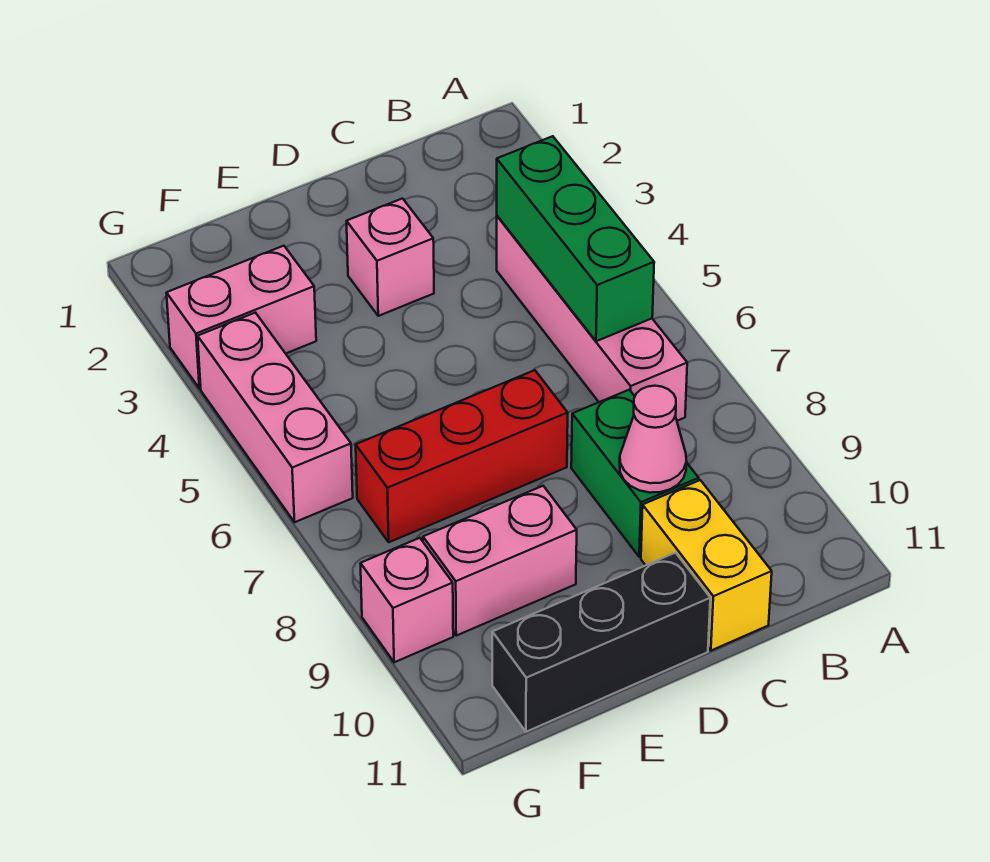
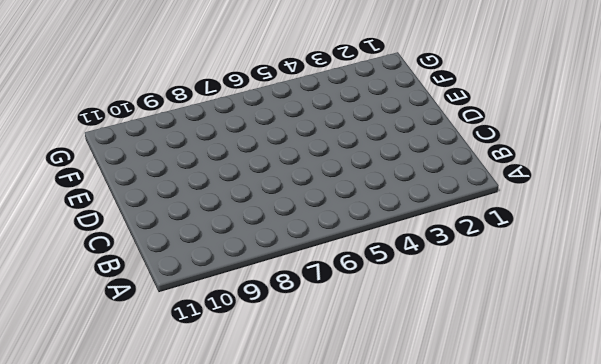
none -> pink 1x4 brick [497,216,687,421]
none -> green 1x2 brick [571,390,699,557]
none -> yellow 1x2 brick [641,480,772,651]

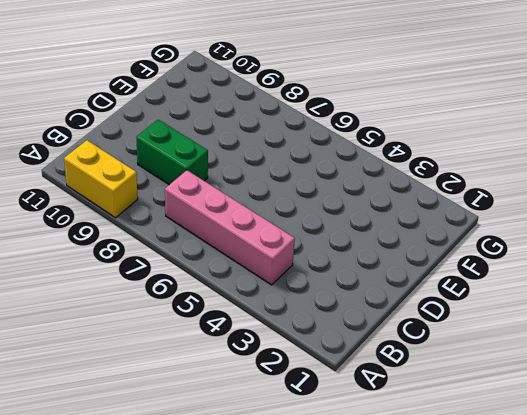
yellow 1x2 brick [64,140,138,218] -> yellow 1x2 brick moved to [641,480,772,651]
none -> pink 1x1 brick [346,199,434,316]
none -> red 1x3 brick [356,370,568,542]
none -> black 1x3 brick [492,553,710,732]

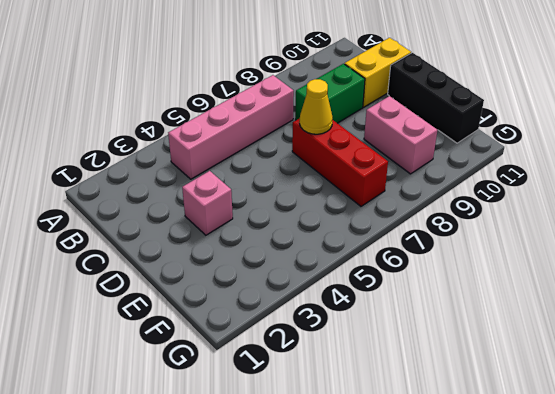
yellow 1x1 cone [300,79,333,134] -> none
none -> pink 1x2 brick [167,246,316,389]
none -> pink 1x3 brick [198,313,353,522]
none -> pink 1x1 brick [360,538,453,662]

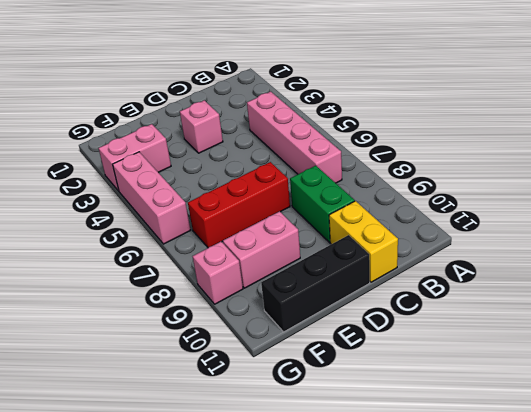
none -> green 1x3 brick [497,136,654,341]
none -> pink 1x1 cone [620,386,686,493]

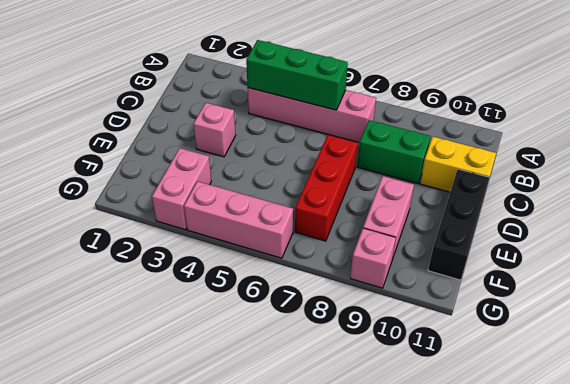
none -> pink 1x1 cone [620,386,686,493]

